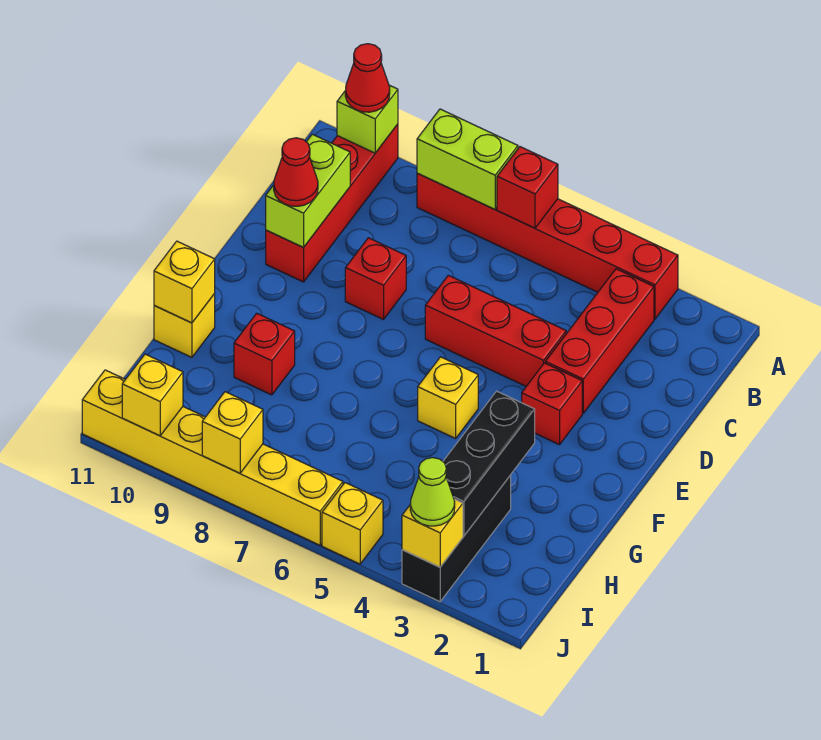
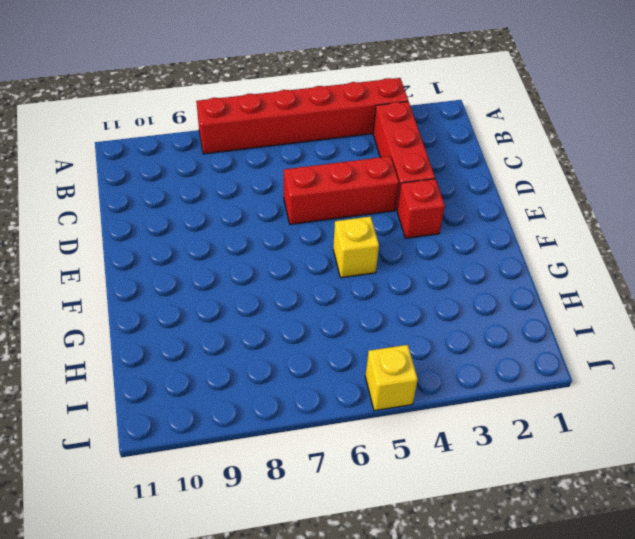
none -> red 1x4 brick [266,124,398,282]
none -> red 1x1 brick [345,238,406,320]
none -> red 1x1 brick [234,313,295,395]

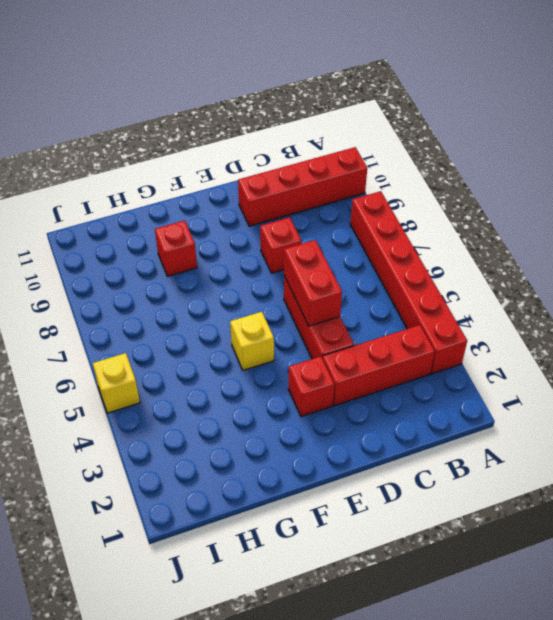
red 1x2 brick [284,240,342,326] -> none
none -> yellow 1x1 brick [154,294,215,357]
none -> black 1x3 brick [402,475,511,602]
none -> yellow 1x6 brick [82,370,343,545]

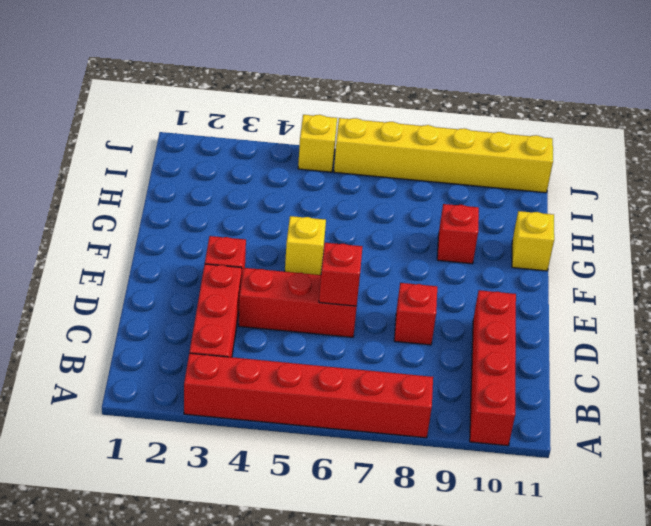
red 1x1 brick [319,243,362,306] -> red 1x1 brick moved to [497,147,558,228]
none -> black 1x3 brick [402,475,511,602]
none -> lime 1x2 brick [417,109,518,209]
none -> lime 1x1 brick [337,85,398,153]

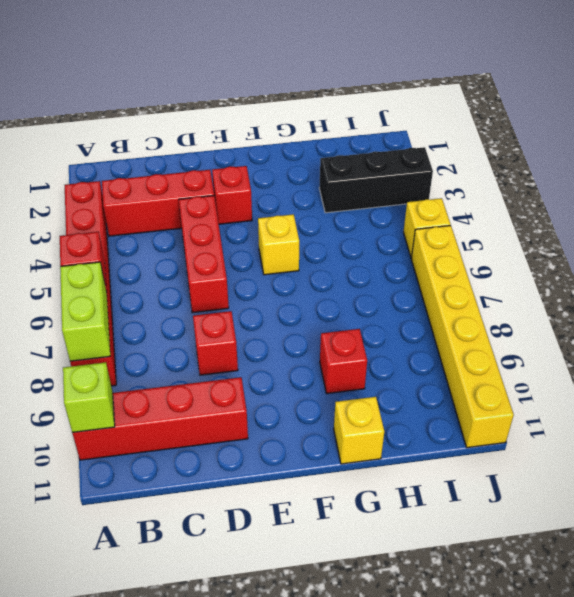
none -> lime 1x2 brick [266,134,350,248]
none -> black 1x3 brick [443,391,535,536]
none -> yellow 1x1 brick [154,241,215,323]

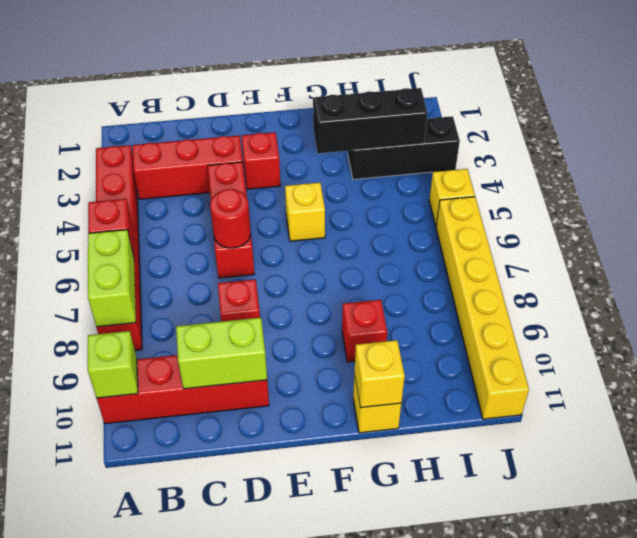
red 1x1 round brick [210,189,251,248] -> none
none -> yellow 1x1 brick [402,499,463,567]
none -> yellow 1x1 brick [202,392,263,473]
none -> yellow 1x1 brick [122,354,183,436]

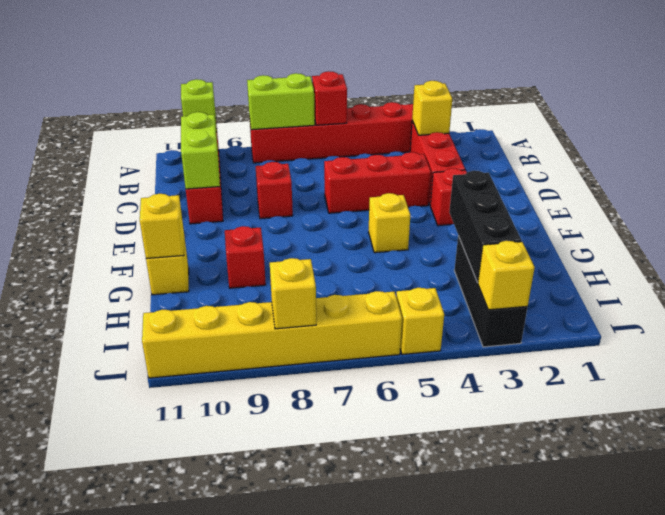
yellow 1x1 brick [412,81,452,135] -> yellow 1x1 brick moved to [122,354,183,436]
none -> red 1x1 cone [345,44,390,112]
none -> red 1x1 cone [274,138,318,206]
none -> lime 1x1 cone [410,458,455,526]

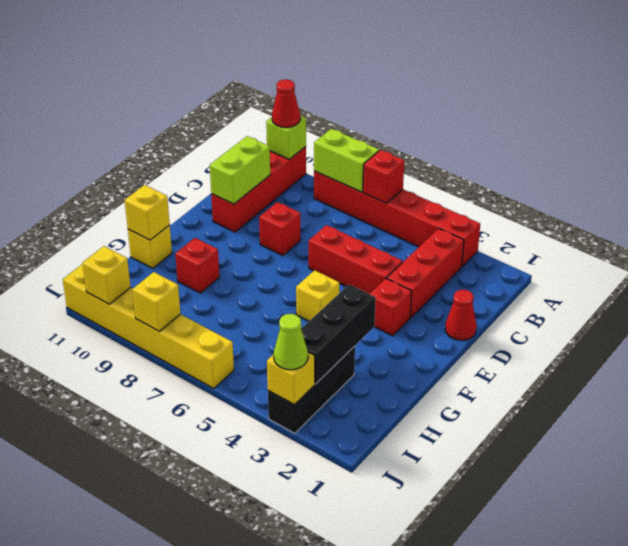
red 1x1 cone [445,290,476,340] -> red 1x1 cone moved to [274,138,318,206]
none -> yellow 1x1 brick [322,483,383,564]

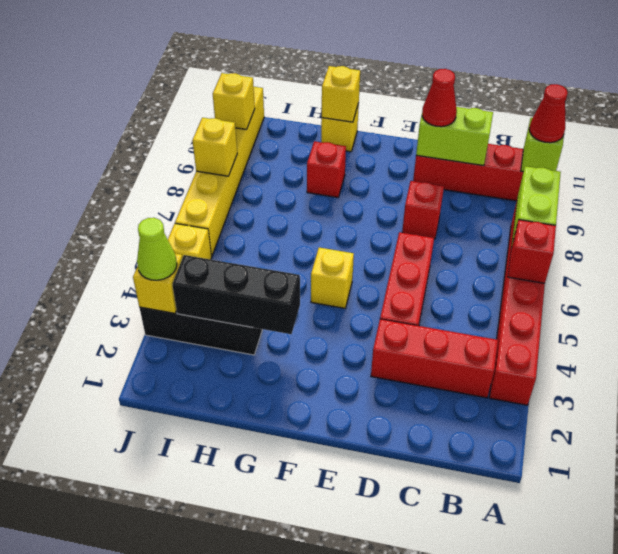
none -> red 1x1 brick [522,363,582,445]

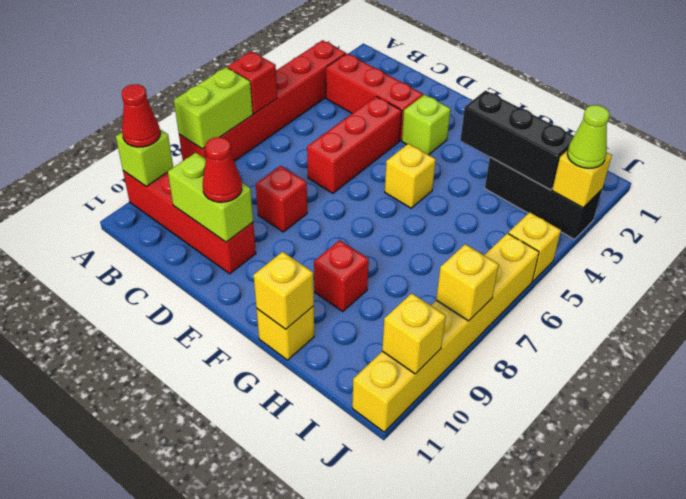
lime 1x1 brick [402,95,451,155] -> red 1x1 brick [522,363,582,445]

